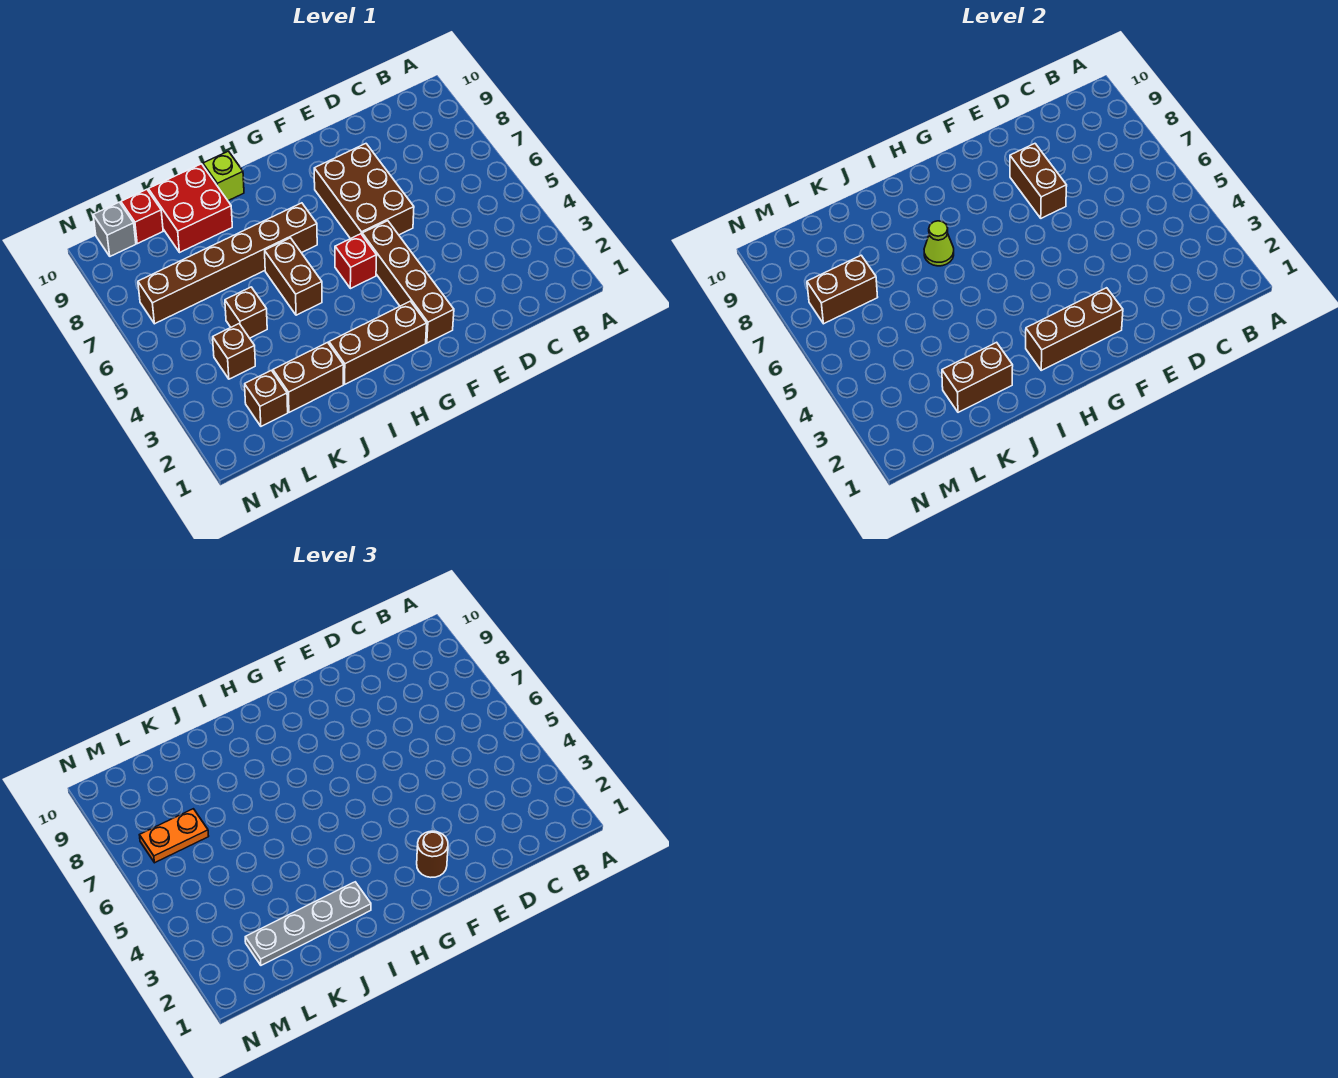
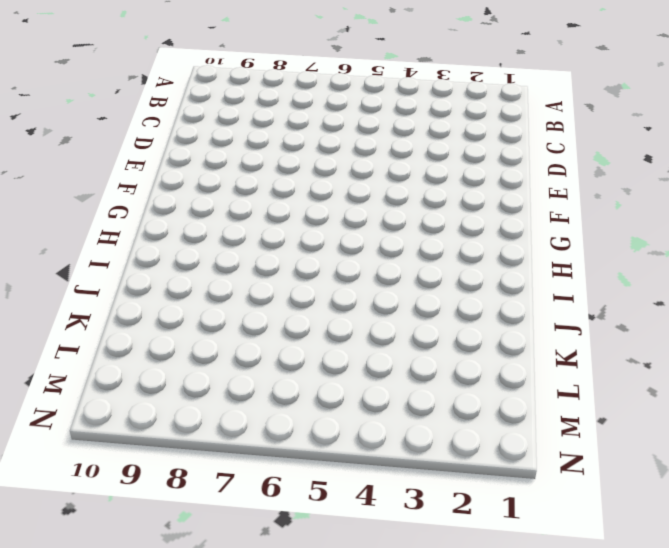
none -> brown 2x3 brick [314,144,414,239]
none -> brown 1x4 brick [362,221,454,343]
none -> brown 1x3 brick [329,301,427,384]

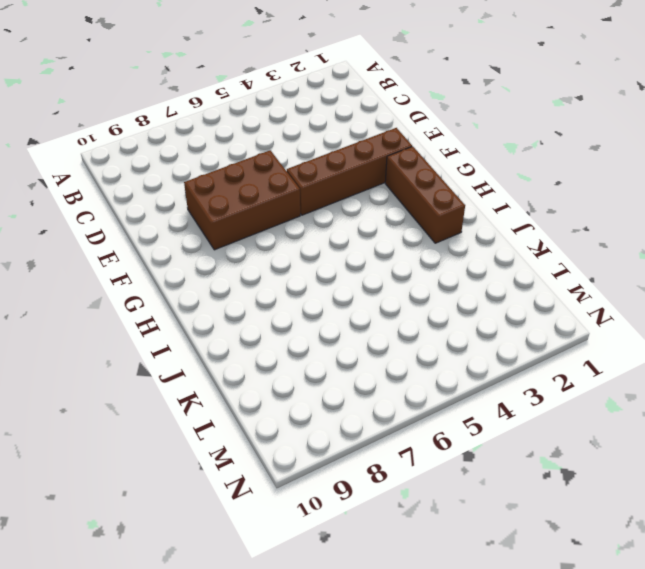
none -> red 1x1 brick [335,234,377,289]
none -> brown 1x6 brick [138,203,317,324]
none -> brown 1x2 brick [265,238,322,315]

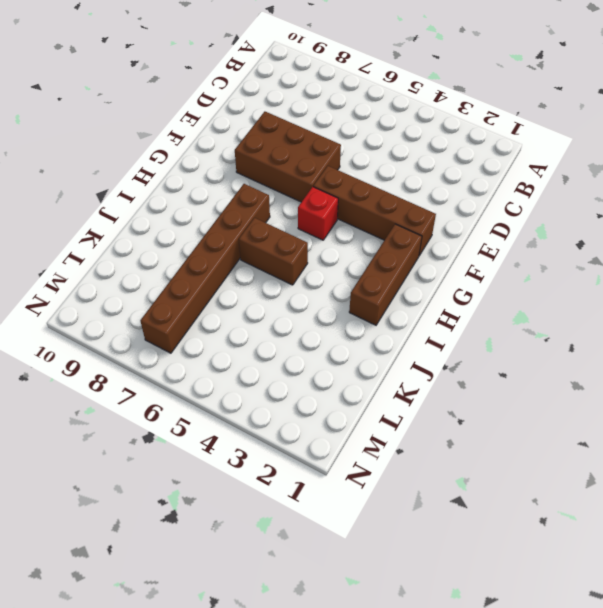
none -> lime 1x1 brick [203,151,244,201]
none -> brown 1x2 brick [273,342,344,412]
none -> red 2x2 brick [148,164,232,253]

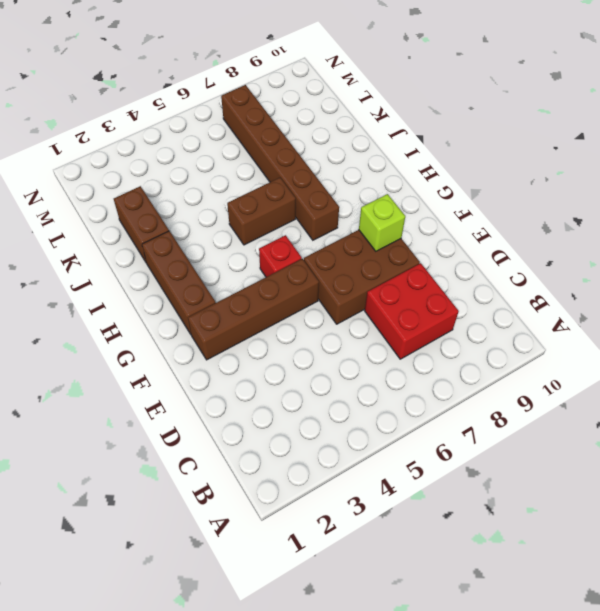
red 2x2 brick [365,263,459,359] -> red 2x2 brick moved to [148,164,232,253]
lime 1x1 brick [359,194,405,251] -> lime 1x1 brick moved to [203,151,244,201]
none -> brown 1x1 brick [225,287,267,338]
none -> brown 1x1 brick [245,370,288,426]
none -> brown 1x1 brick [213,324,255,379]

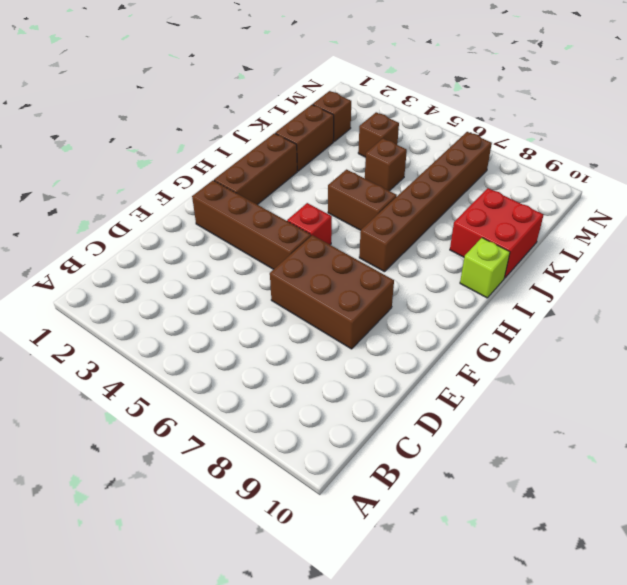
none -> red 1x1 brick [121,189,163,244]
none -> grey 1x1 brick [93,202,136,256]
none -> brown 1x2 brick [1010,144,1067,218]

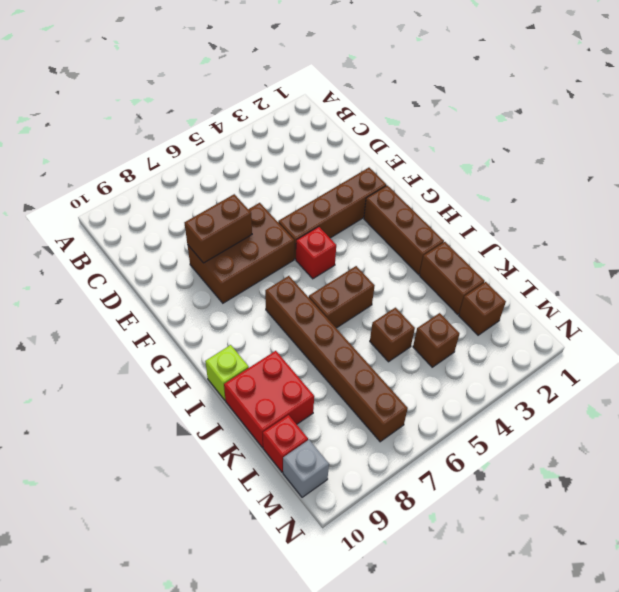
none -> brown 1x3 brick [1026,288,1123,370]
none -> lime 1x1 cone [924,221,954,266]
none -> brown 1x2 brick [942,342,1013,412]

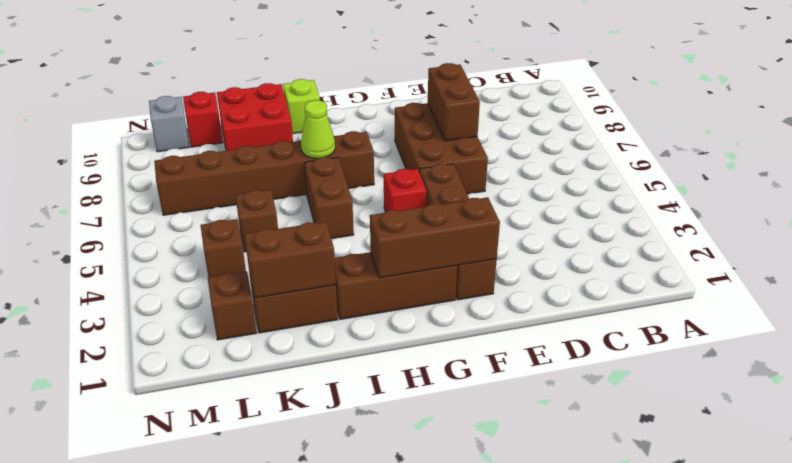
none -> brown 1x2 brick [807,255,878,324]
none -> brown 1x1 round brick [417,831,448,877]
none -> grey 1x4 plate [245,882,371,965]

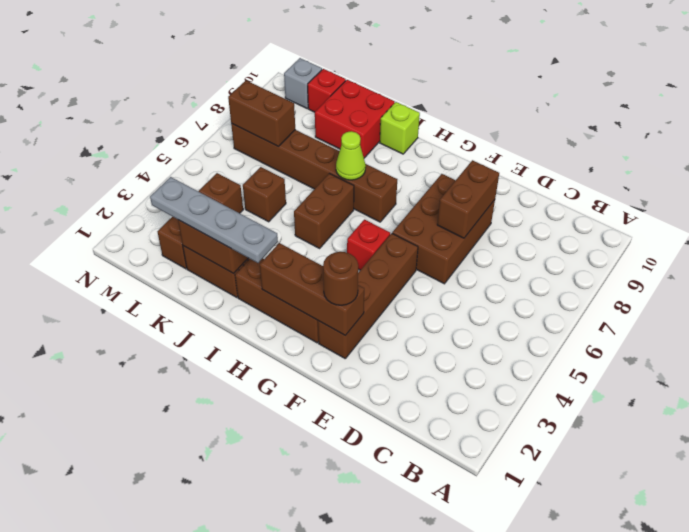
none -> orange 1x2 plate [140,809,209,863]

